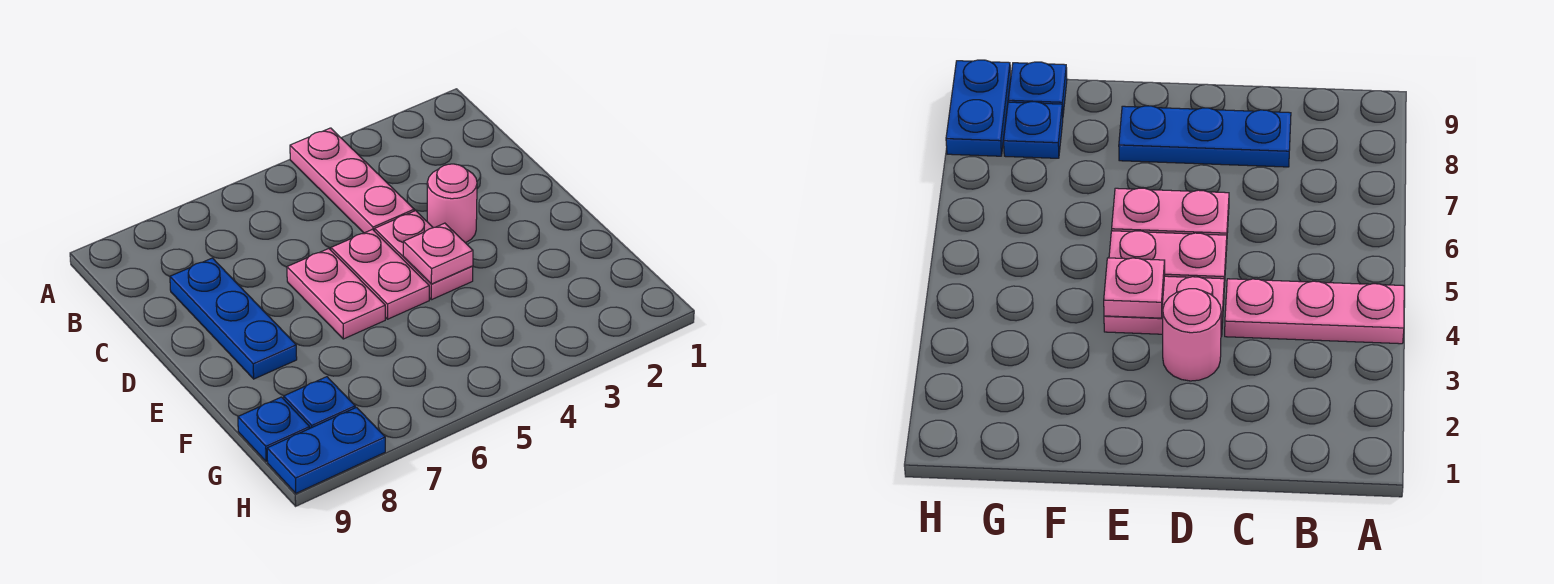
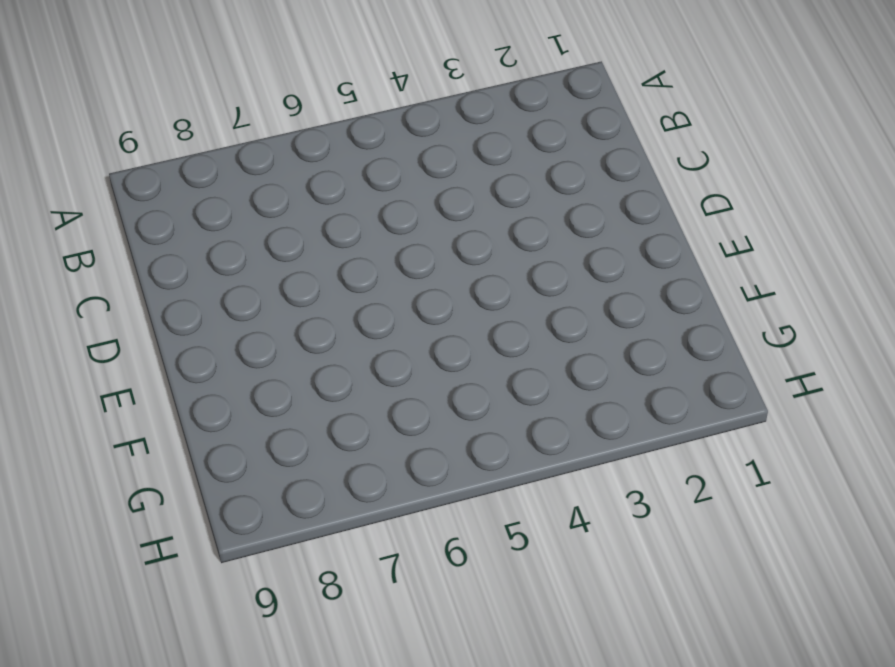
none -> pink 1x3 plate [290,128,414,233]
none -> blue 1x3 plate [170,258,297,379]

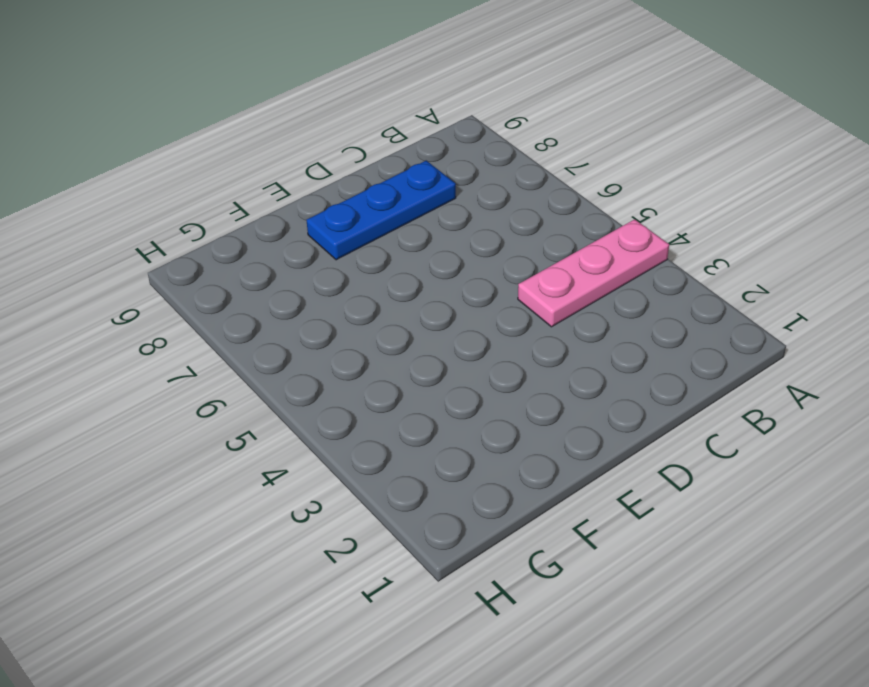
none -> pink 1x1 round brick [427,164,477,243]
none -> pink 1x2 plate [375,211,473,300]

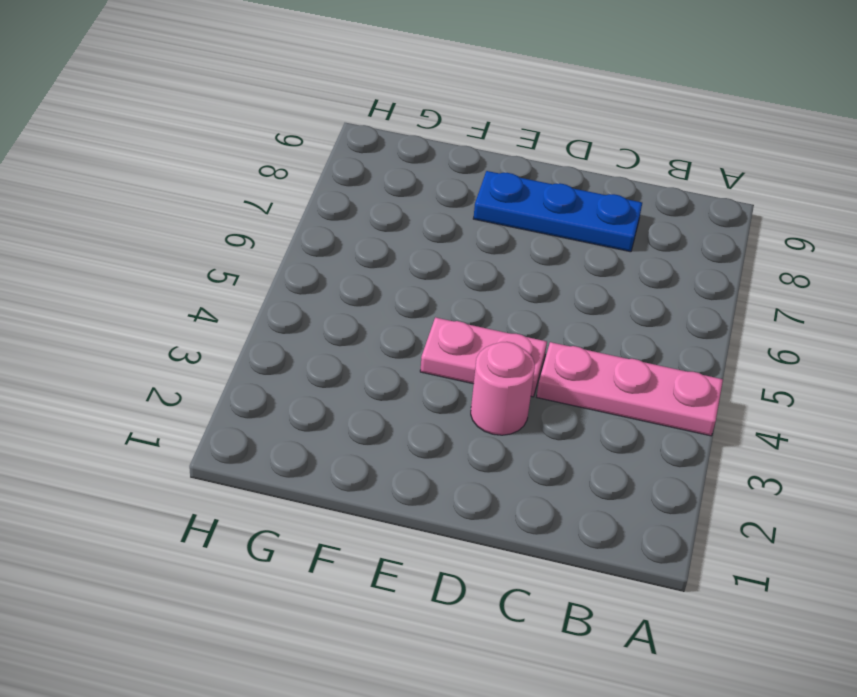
none -> pink 1x2 plate [331,229,429,319]
none -> pink 1x2 plate [287,249,385,339]

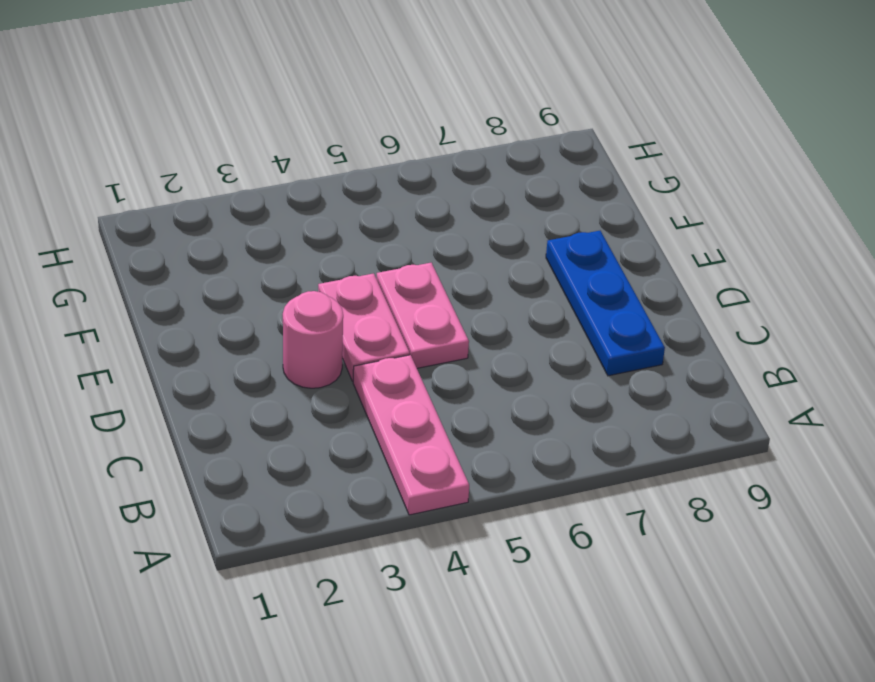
none -> pink 1x2 plate [287,249,385,339]
none -> blue 1x1 plate [284,377,355,428]

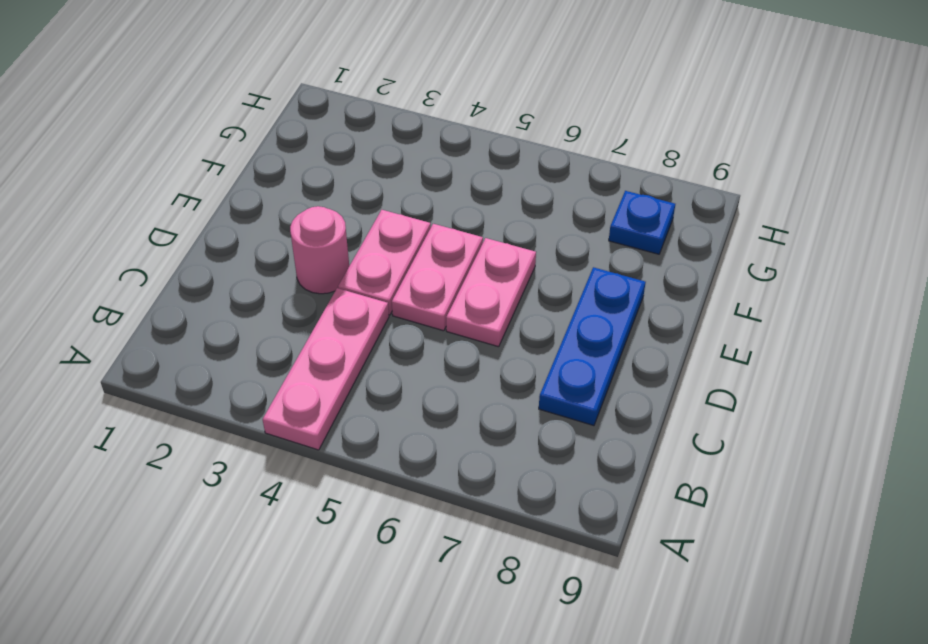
none -> blue 1x1 plate [238,397,310,462]
none -> blue 1x2 plate [267,407,385,493]

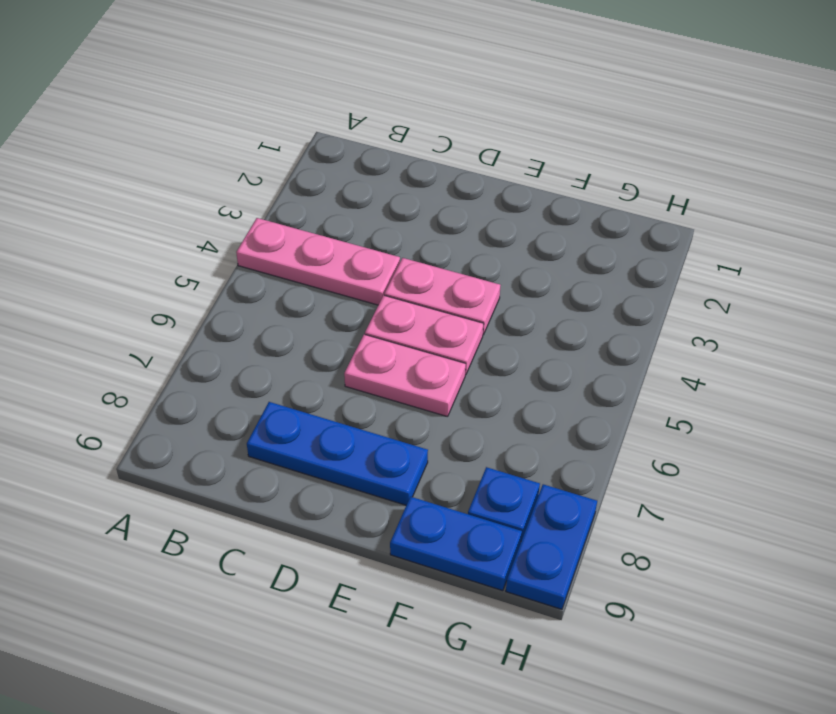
blue 1x2 plate [390,497,522,591] -> blue 1x1 plate [238,397,310,462]
none -> pink 1x1 round brick [427,164,477,243]
none -> pink 1x1 plate [403,223,473,284]

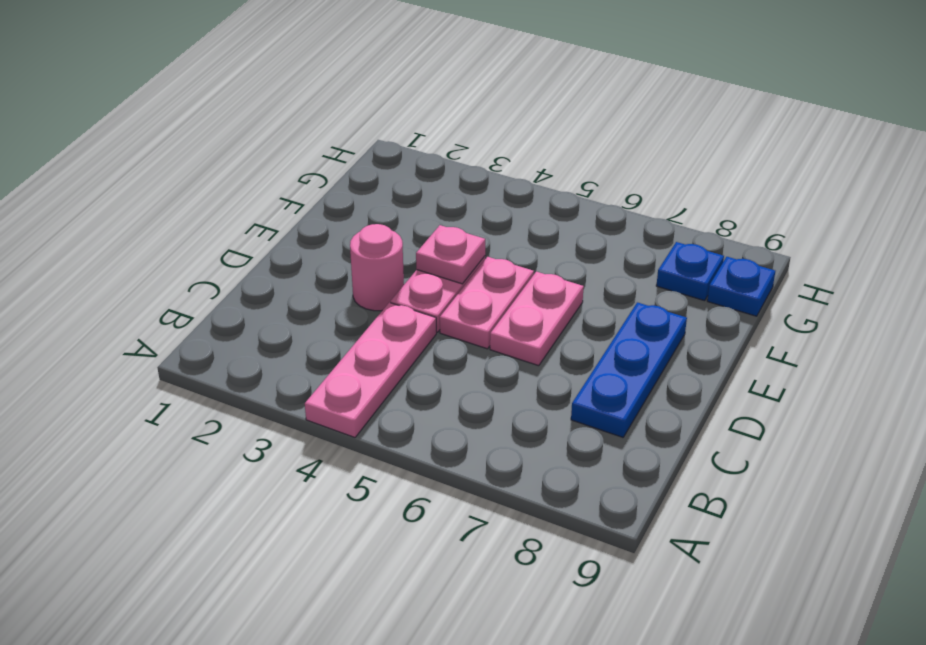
none -> blue 1x2 plate [267,407,385,493]

